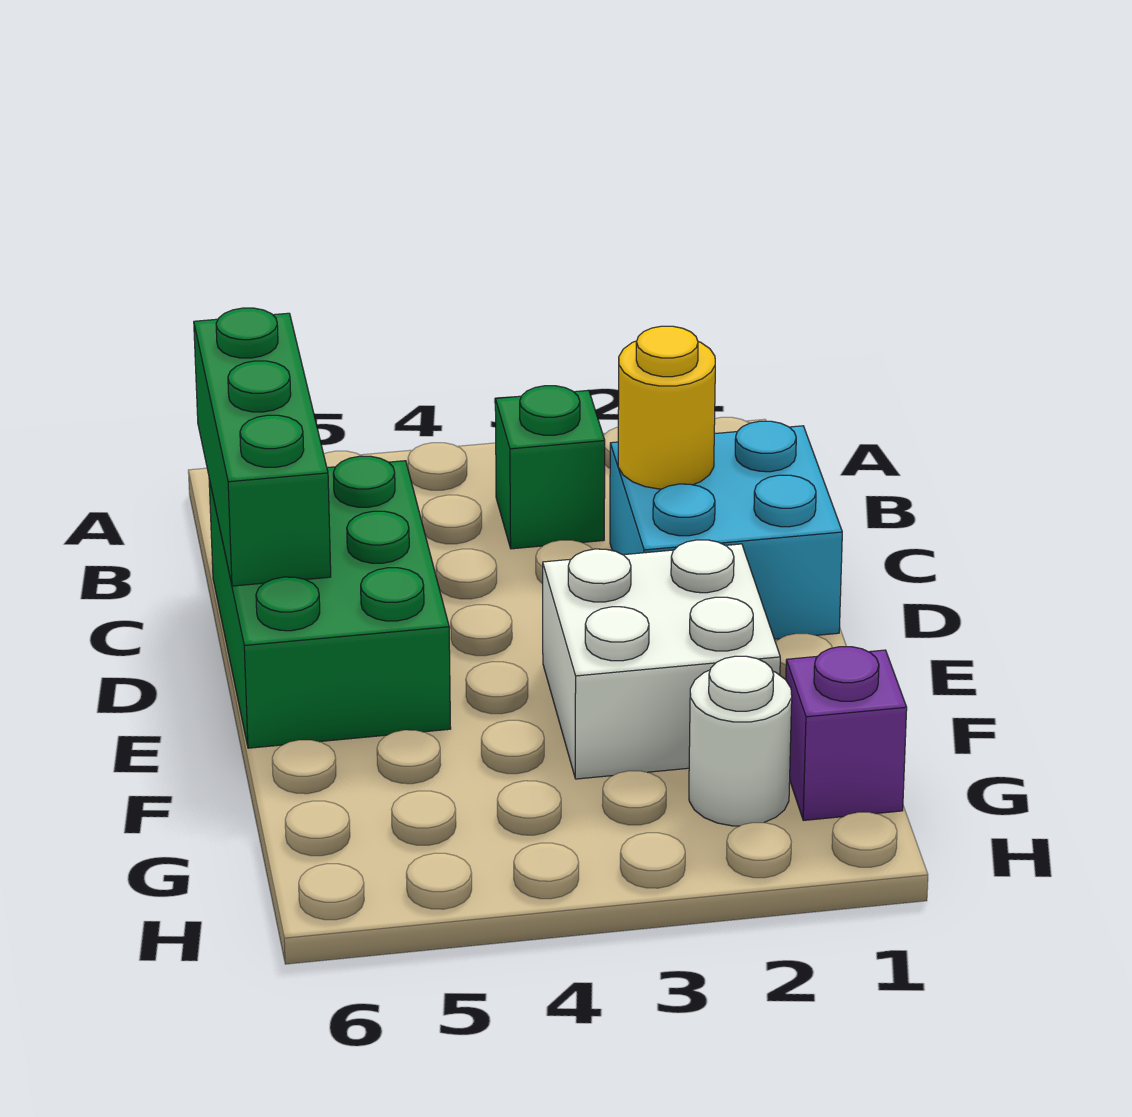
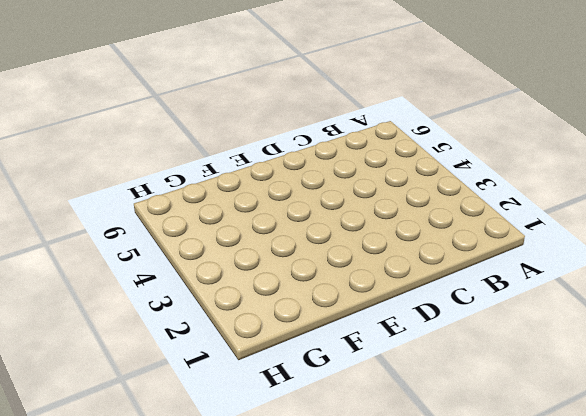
none -> green 1x1 brick [495,386,605,549]
none -> cyan 2x2 brick [610,421,842,639]

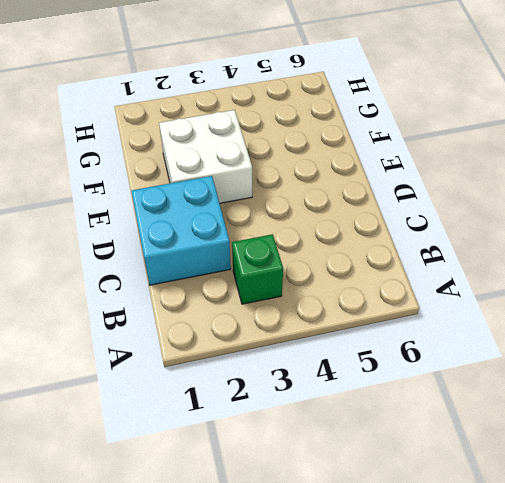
none -> green 2x3 brick [209,456,451,748]
none -> purple 1x1 brick [786,647,907,820]

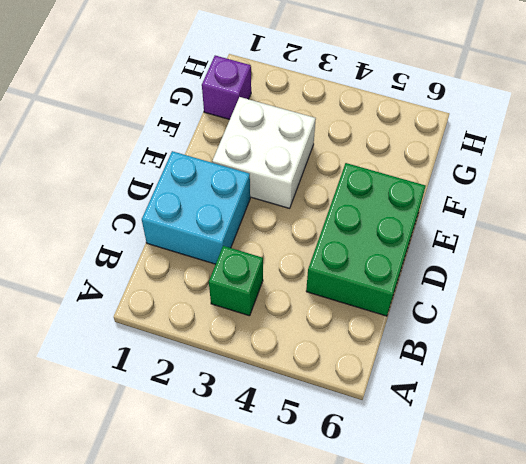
none -> white 1x1 round brick [689,656,792,826]
none -> green 1x3 brick [194,308,331,586]

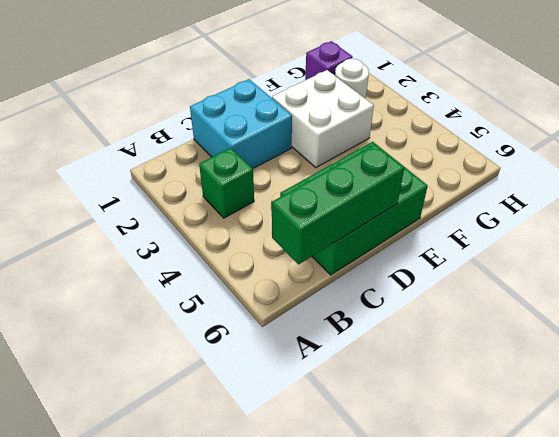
none -> yellow 1x1 round brick [618,326,715,489]

